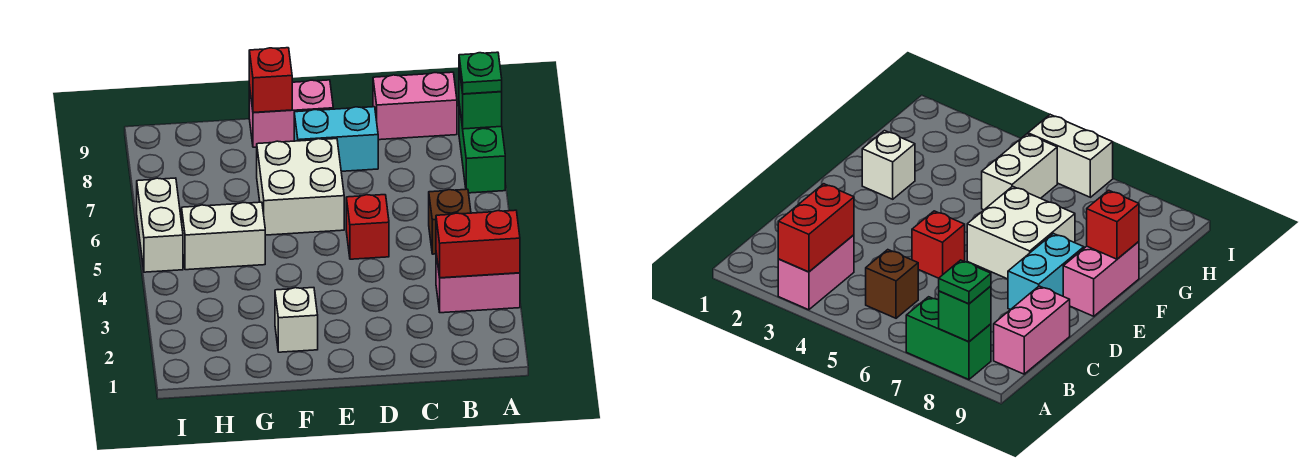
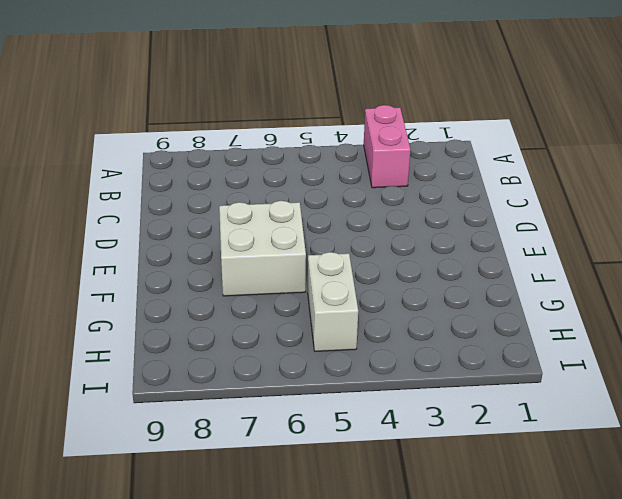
none -> green 1x2 brick [459,104,505,193]
none -> brown 1x1 brick [429,189,471,254]
none -> pink 1x2 brick [373,72,457,140]

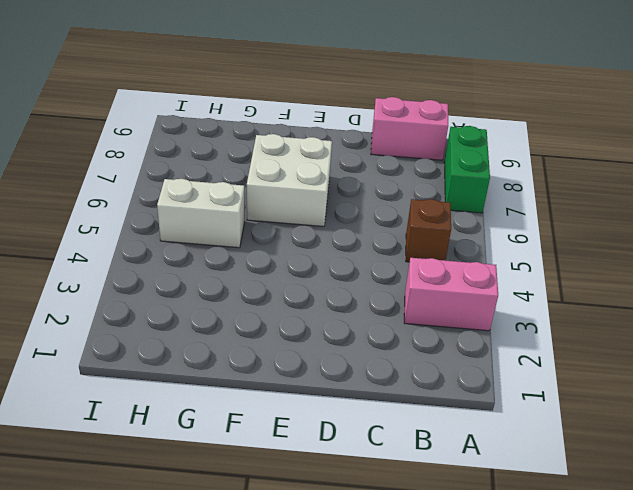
none -> red 1x1 brick [346,195,389,259]
none -> cyan 1x2 brick [294,107,378,171]
none -> pink 1x2 brick [249,80,333,147]

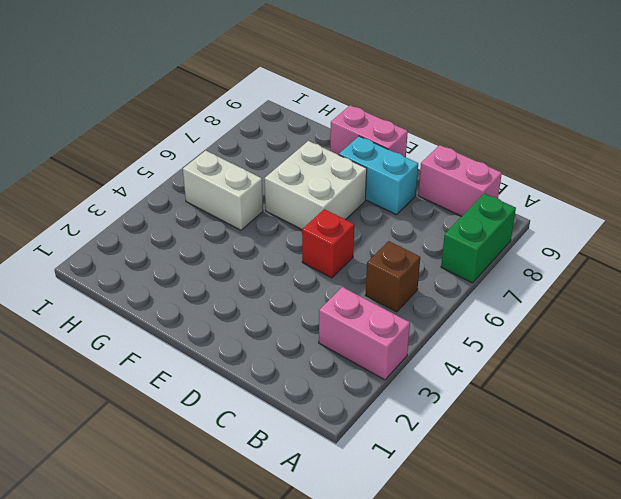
none -> white 1x1 brick [275,288,318,352]
none -> white 1x2 brick [137,178,183,272]
none -> red 1x2 brick [436,210,520,278]

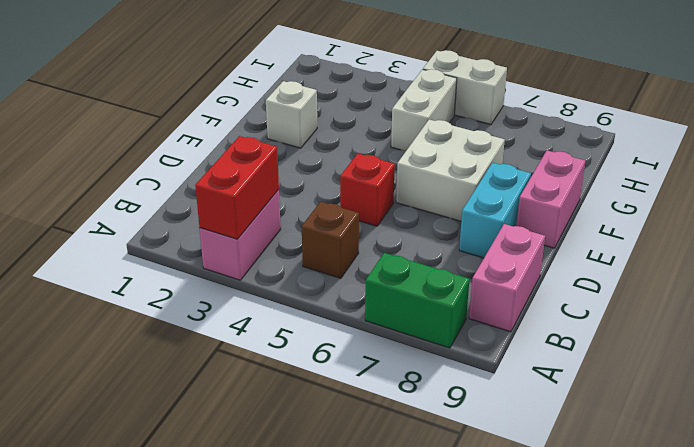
none -> green 1x1 brick [459,69,502,129]
none -> red 1x1 brick [249,48,292,113]
none -> green 1x1 plate [459,52,502,94]

